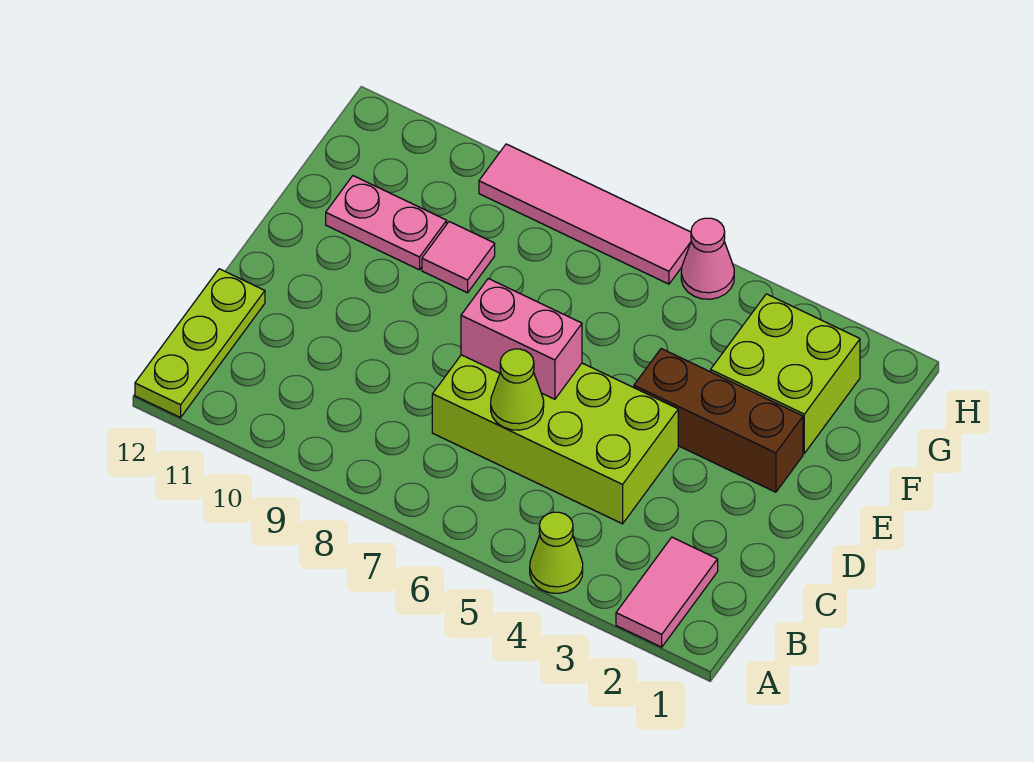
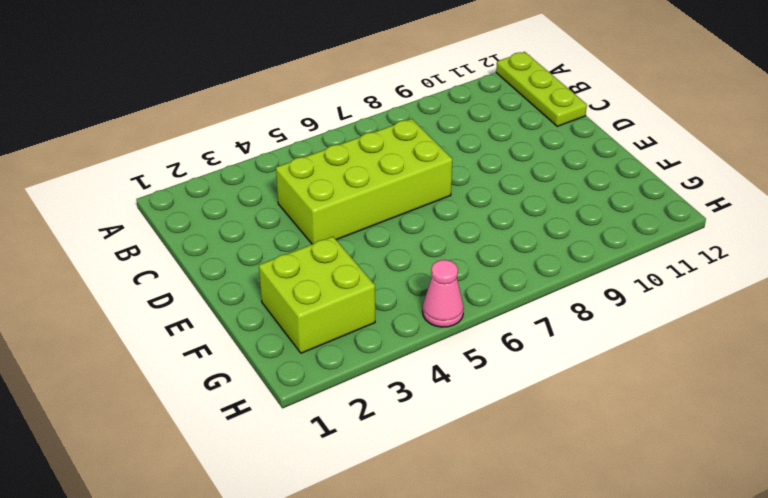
none -> pink 1x2 tile [616,537,718,647]
none -> lime 1x1 cone [530,512,583,593]
none -> brown 1x3 brick [634,349,803,492]

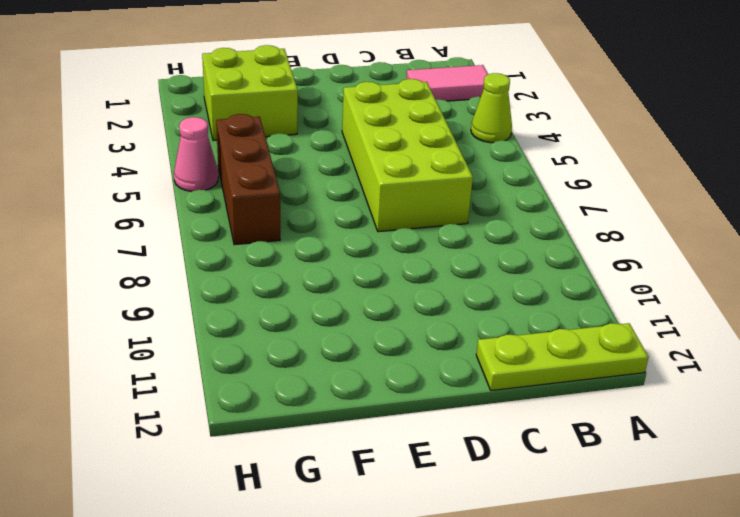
brown 1x3 brick [216,114,280,245] -> brown 1x3 brick moved to [634,349,803,492]
none -> pink 1x1 tile [422,222,495,293]
none -> pink 1x2 plate [326,176,447,270]
none -> pink 1x4 tile [479,144,691,284]

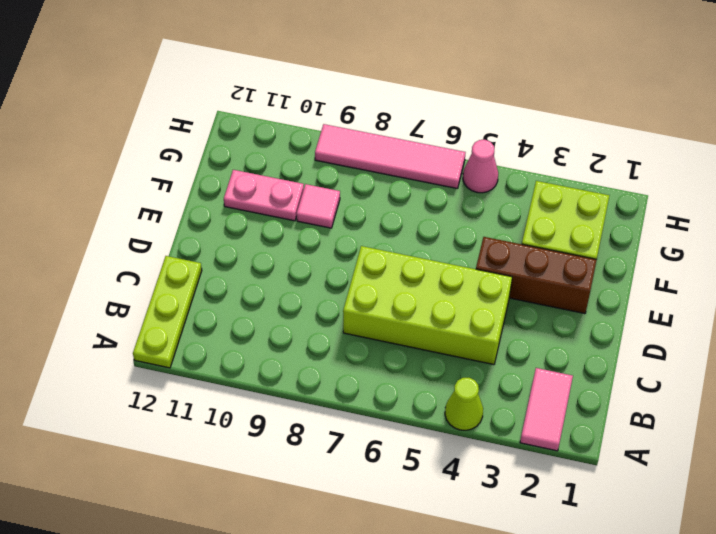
none -> lime 1x1 cone [491,349,544,430]
none -> pink 1x2 brick [461,279,582,399]

